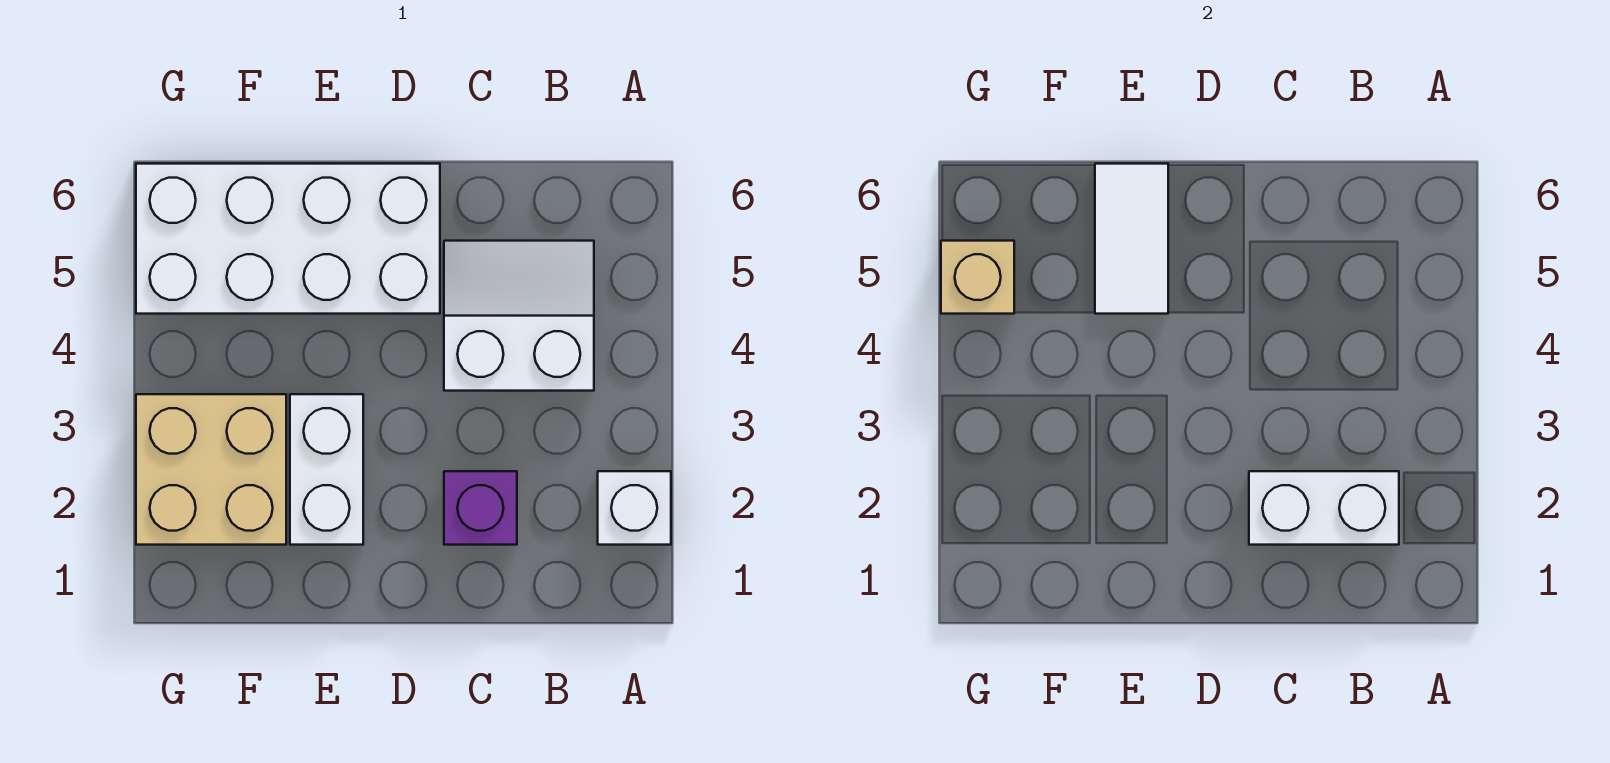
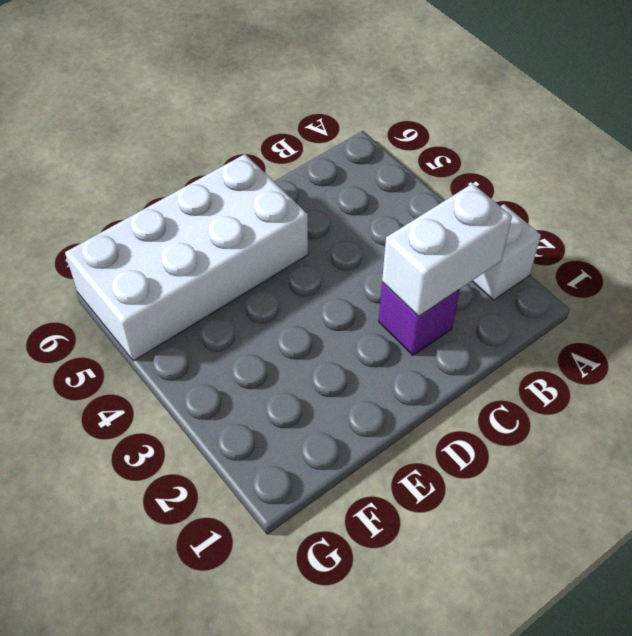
none -> white 2x2 slope [444,241,594,391]
none -> white 1x2 brick [290,394,363,545]

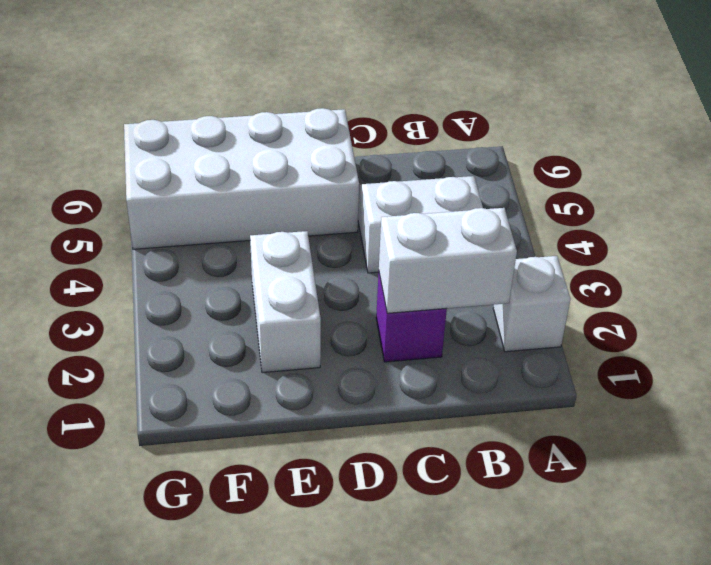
none -> tan 2x2 brick [136,394,286,545]
none -> white 1x2 tile [1095,164,1168,314]

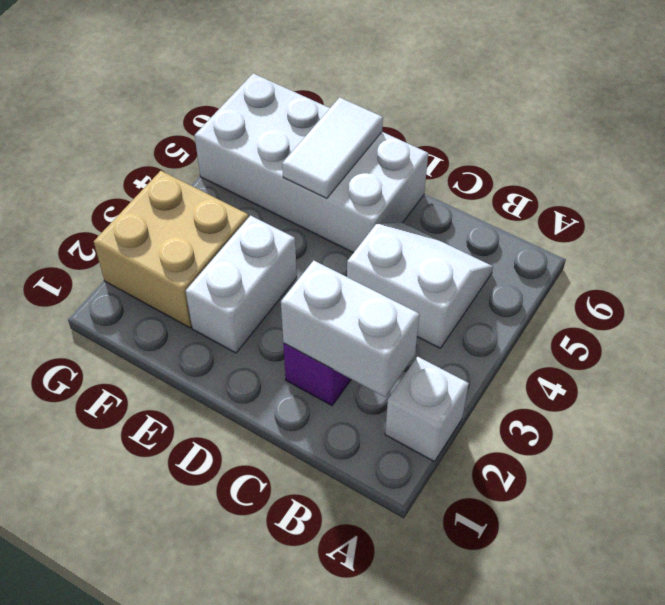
none -> tan 1x1 brick [941,241,1014,314]

